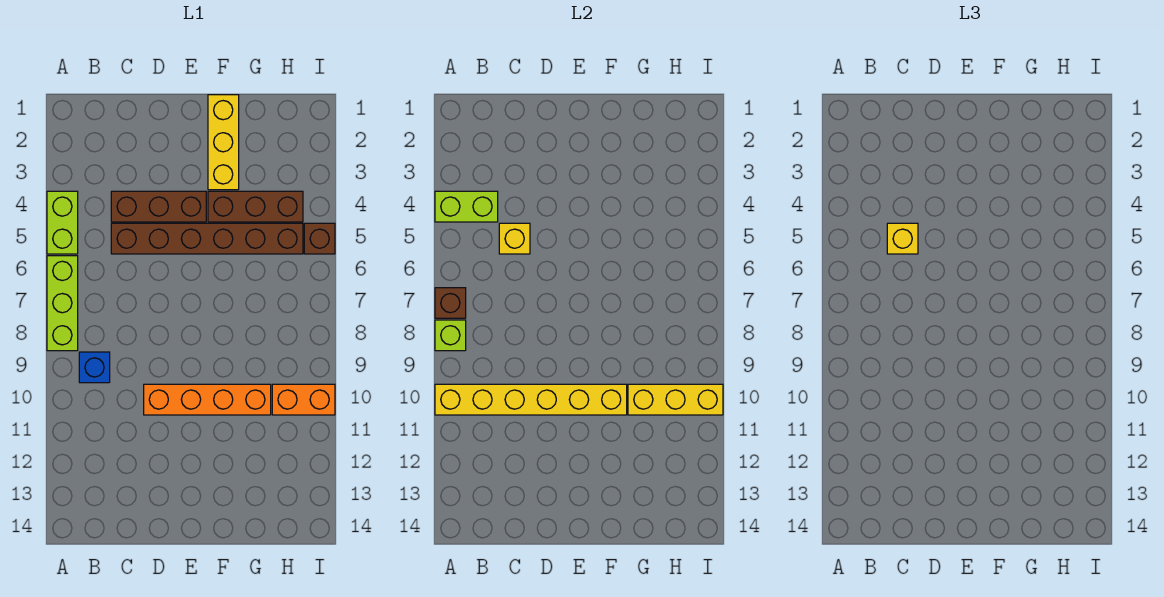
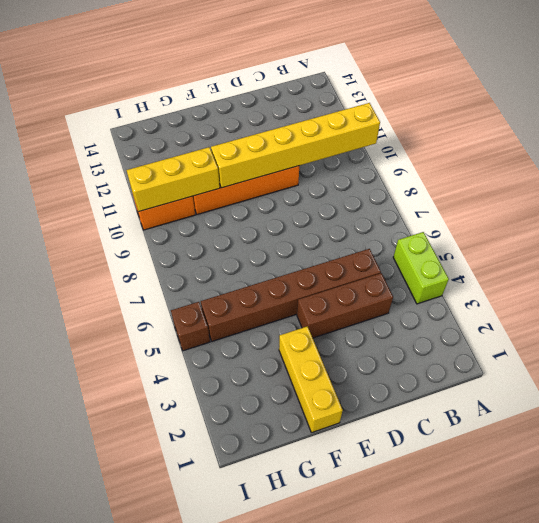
none -> lime 1x3 brick [47,256,78,351]
none -> blue 1x1 brick [79,352,110,383]
none -> brown 1x3 brick [208,191,303,222]

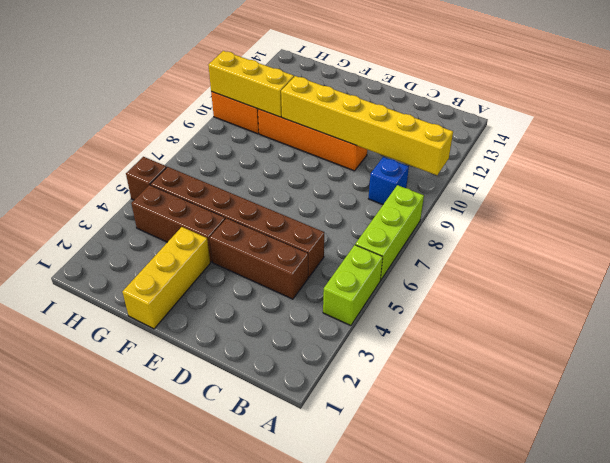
none -> lime 1x2 brick [435,191,498,222]
none -> brown 1x1 brick [435,288,466,318]
none -> lime 1x1 brick [435,320,466,351]

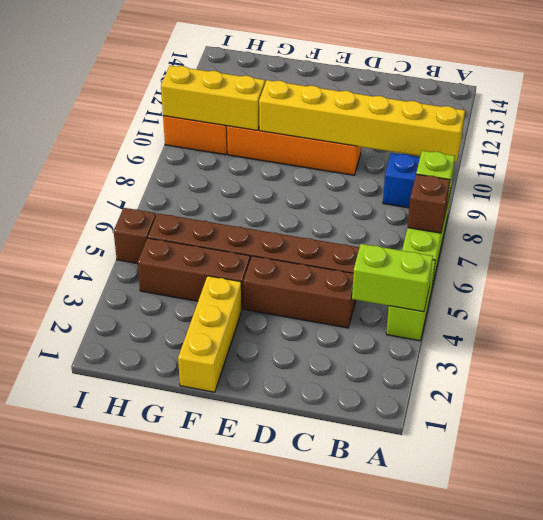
none -> yellow 1x1 brick [499,223,530,254]
none -> yellow 1x1 brick [887,223,918,254]

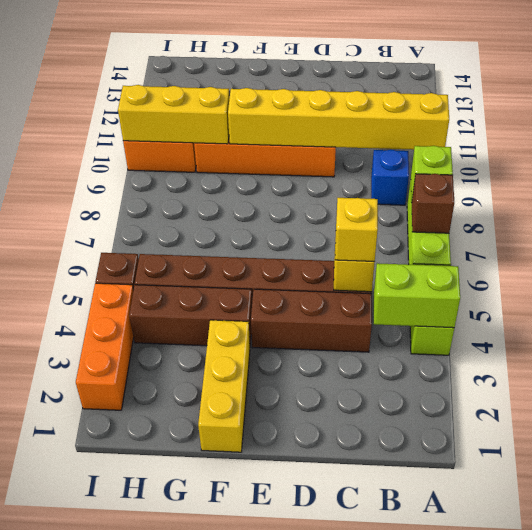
orange 1x3 brick [76,283,134,410] -> none

